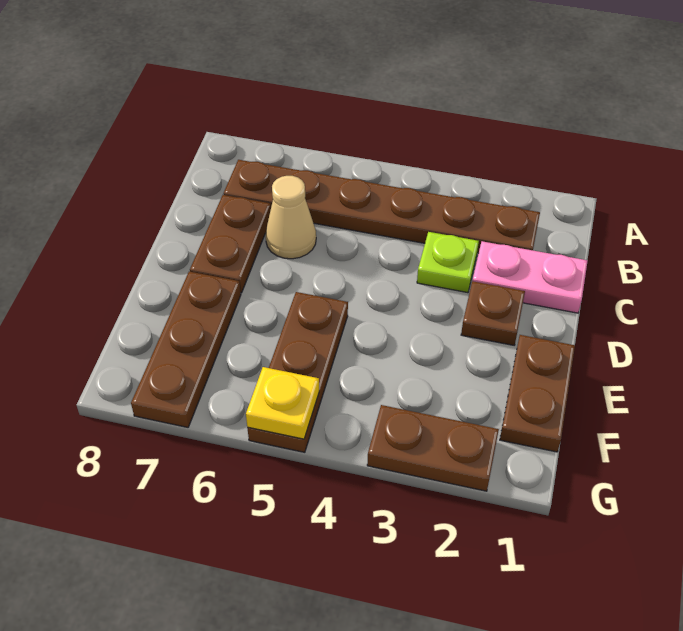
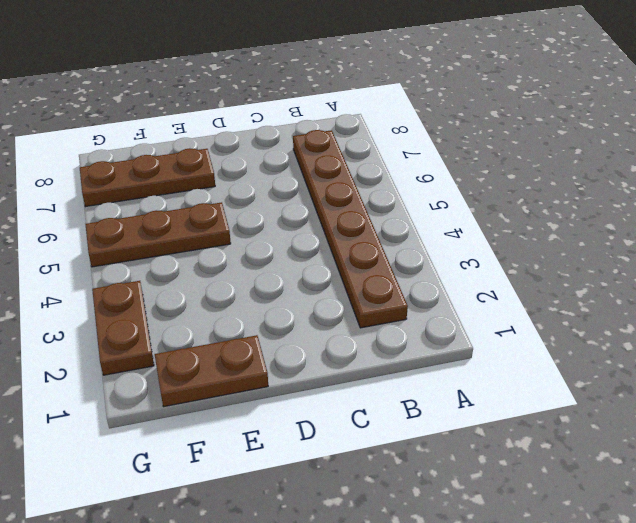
none -> pink 1x2 plate [473,241,588,313]
none -> lime 1x1 plate [417,232,479,293]

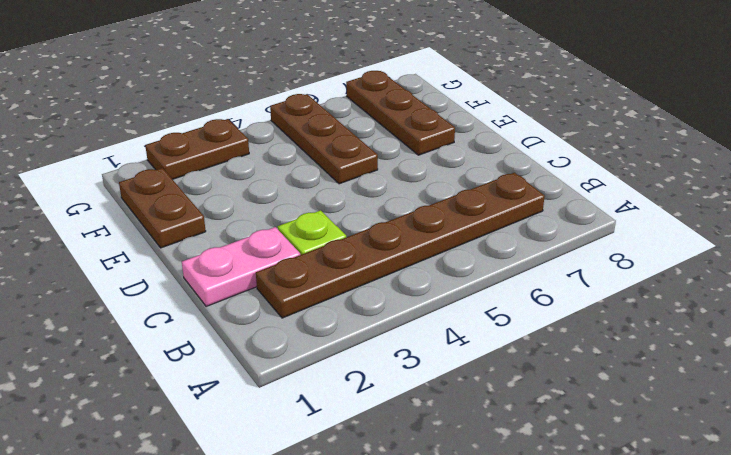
none -> tan 1x1 cone [265,176,316,259]
none -> brown 1x2 plate [190,195,271,293]

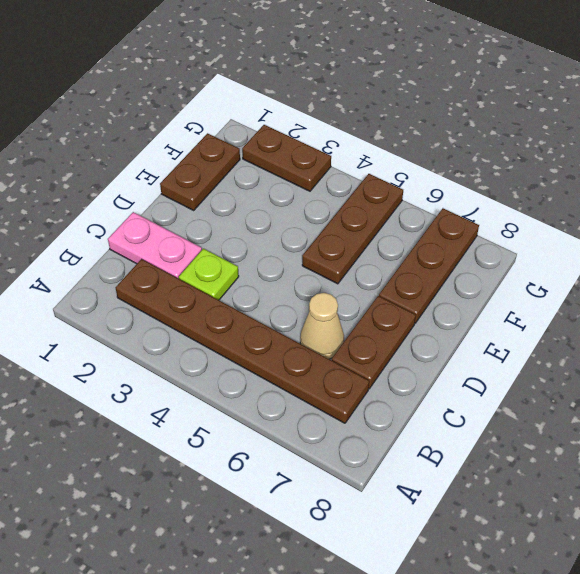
none -> brown 1x1 plate [461,281,525,345]
none -> yellow 1x1 plate [246,367,319,439]

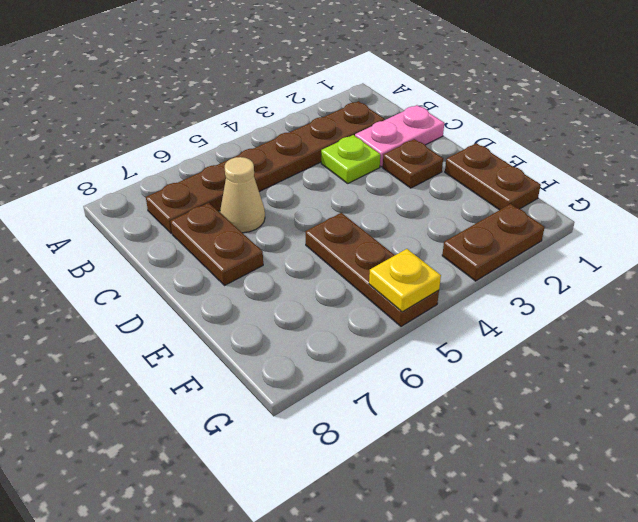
none -> brown 1x3 plate [131,272,241,427]

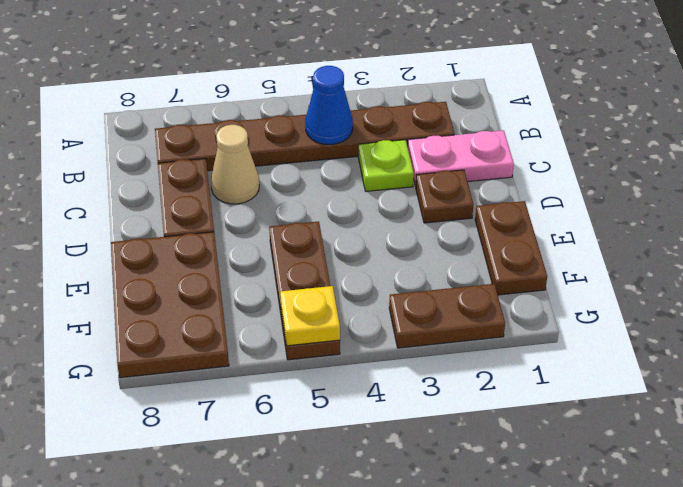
blue 1x1 cone [305,66,353,145] -> none
brown 2x3 plate [111,232,229,378] -> brown 1x3 plate [131,272,241,427]

